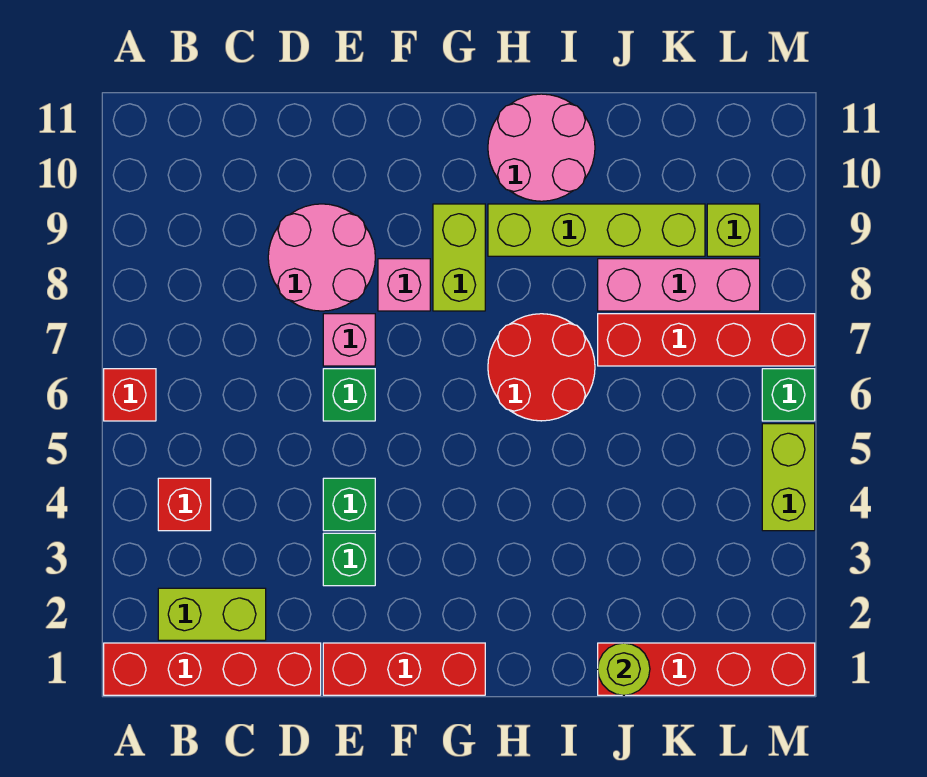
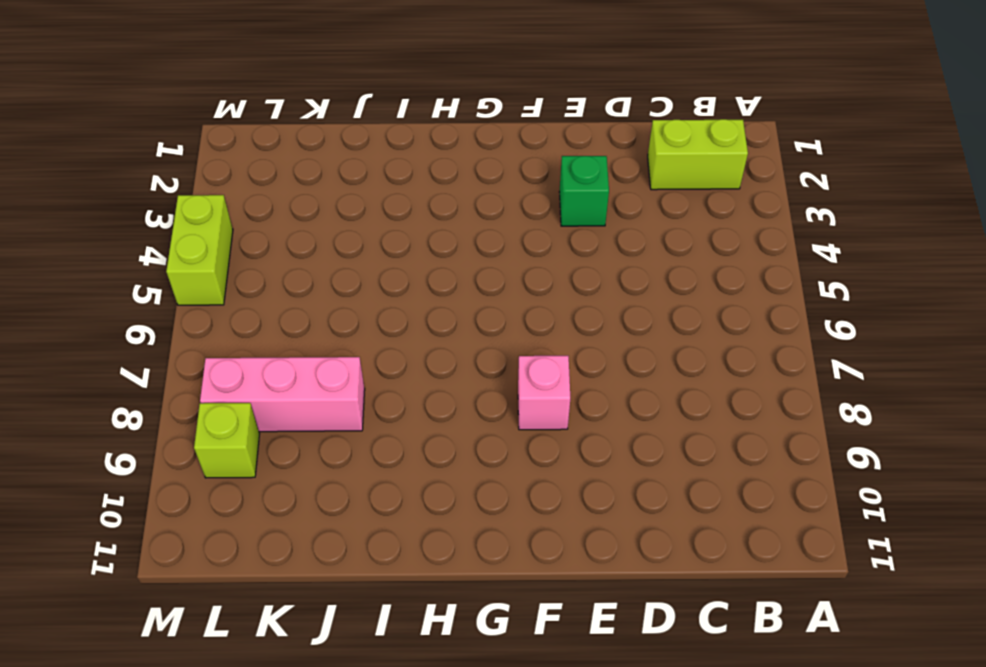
none -> red 1x4 brick [104,643,321,695]
none -> red 1x1 brick [104,369,156,421]
none -> red 1x1 brick [158,478,211,531]

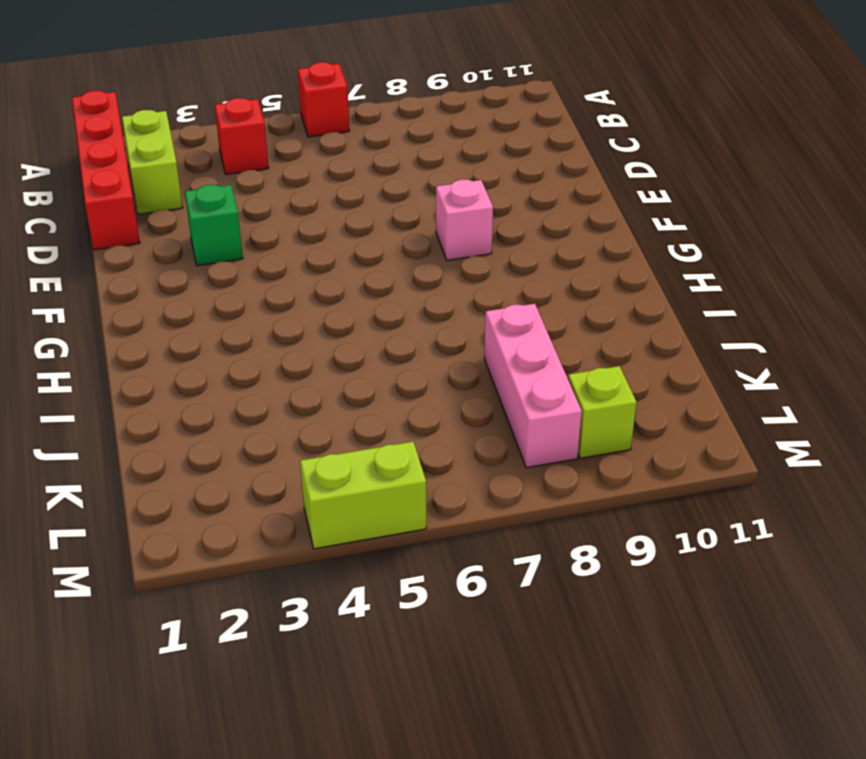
none -> pink 2x2 round brick [268,204,375,311]
none -> red 1x3 brick [323,643,485,695]
none -> green 1x1 brick [323,478,375,531]

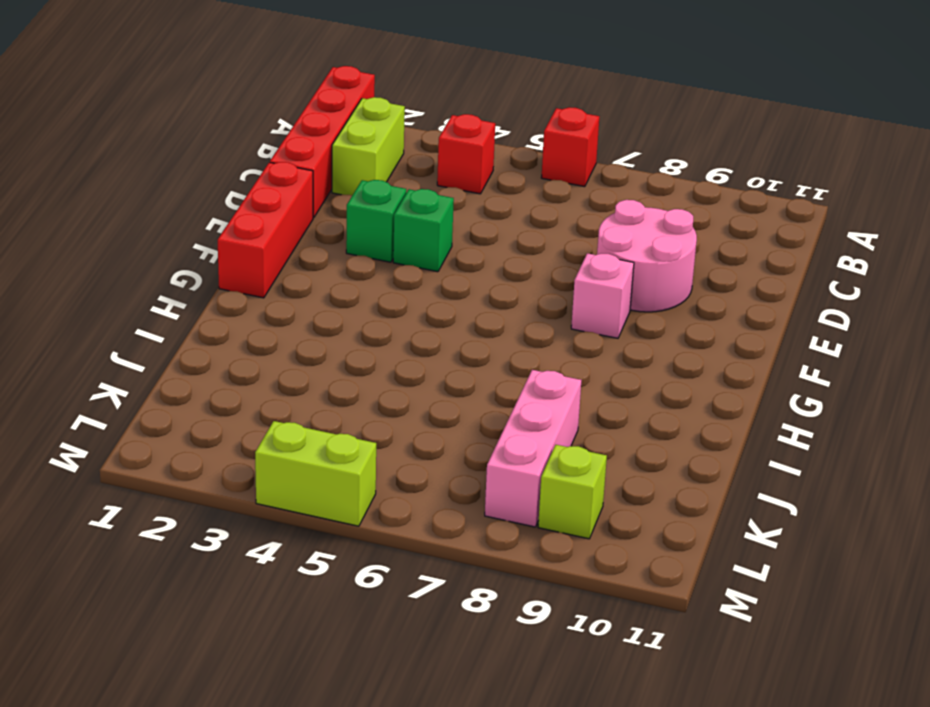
none -> green 1x1 brick [323,369,375,421]
none -> pink 1x1 brick [323,314,375,366]
none -> lime 1x2 brick [433,204,485,311]

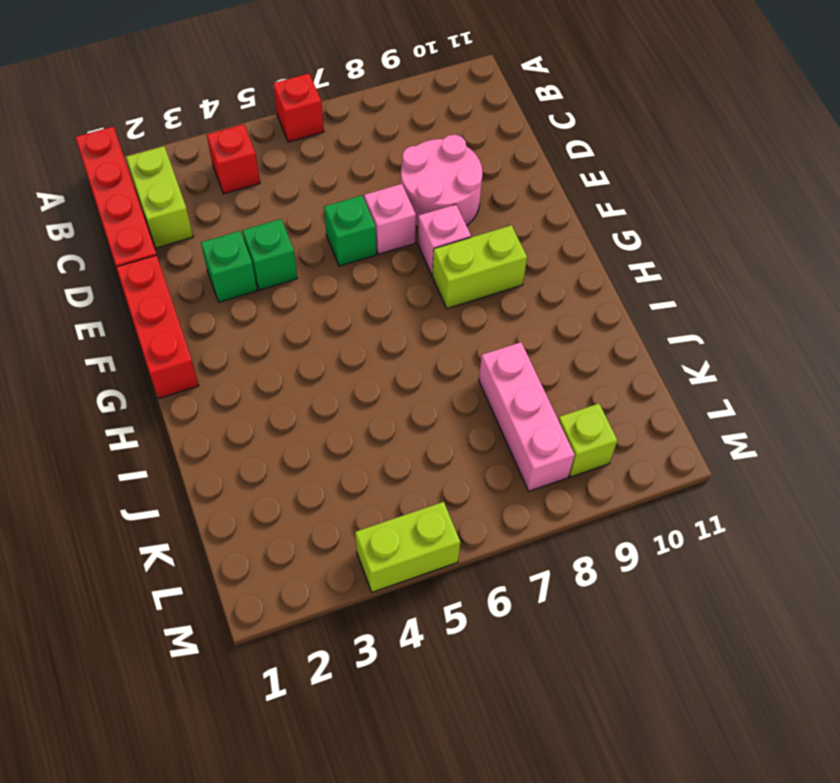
none -> red 2x2 round brick [488,314,595,421]
none -> lime 1x4 brick [488,204,705,256]
none -> pink 2x2 round brick [488,94,595,201]

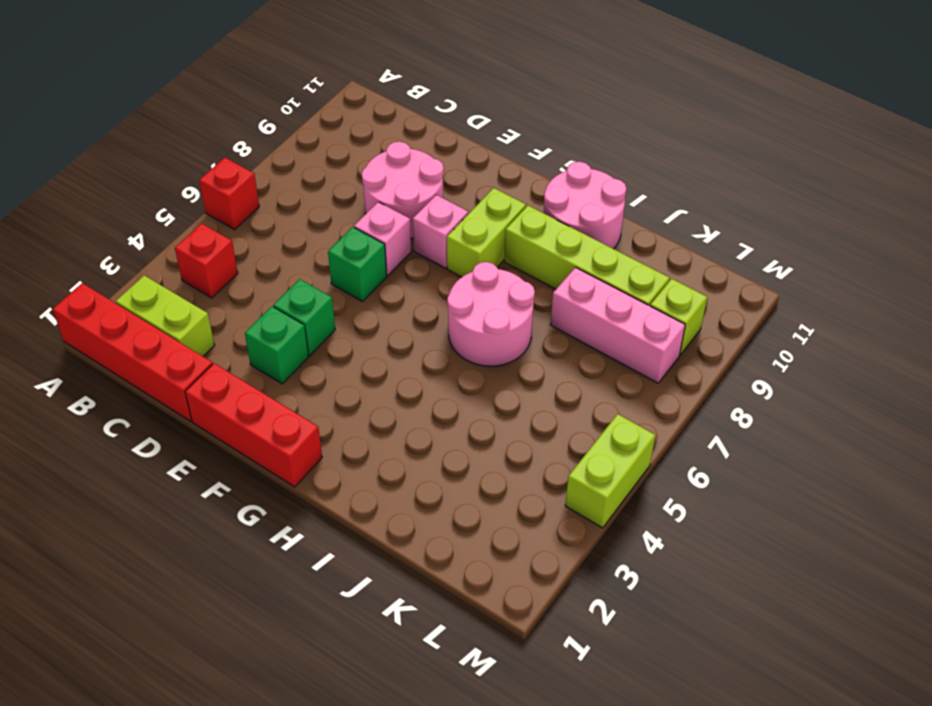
pink 2x2 round brick [447,262,535,366] -> red 2x2 round brick [488,314,595,421]
none -> red 1x4 brick [598,643,815,695]
none -> red 1x4 brick [598,314,815,366]
none -> green 1x1 brick [762,369,815,421]

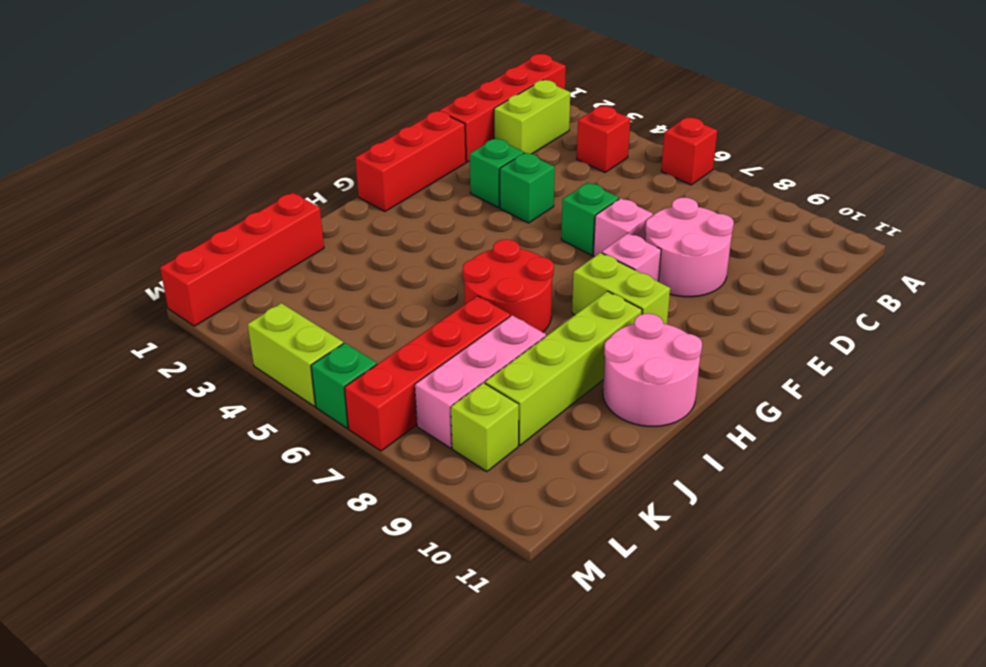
none -> lime 1x1 round brick [598,643,650,695]

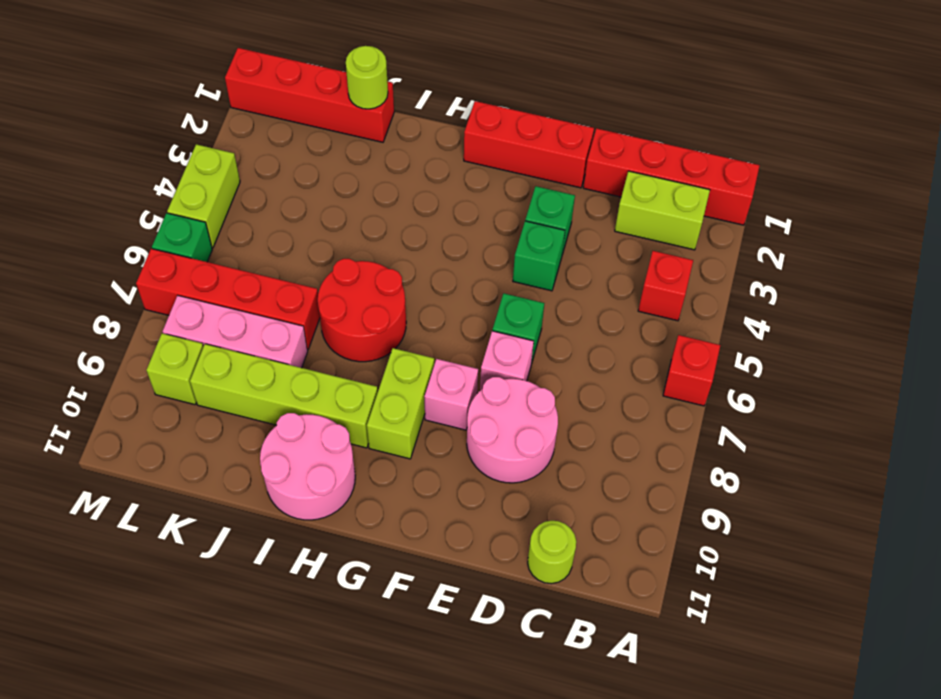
lime 1x1 round brick [528,521,576,584] -> none

